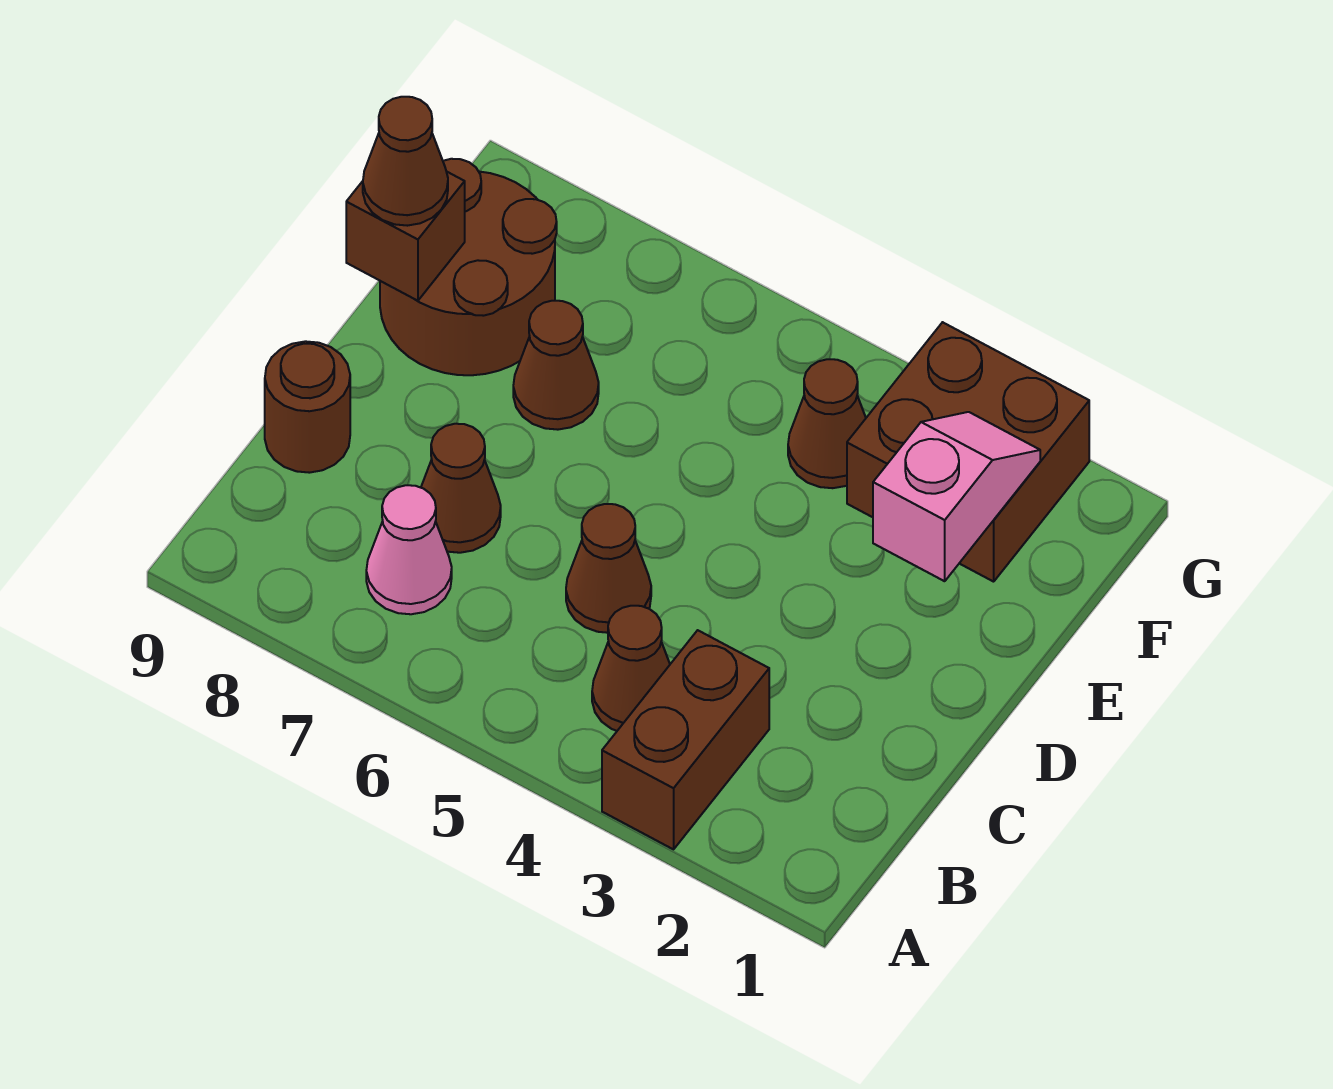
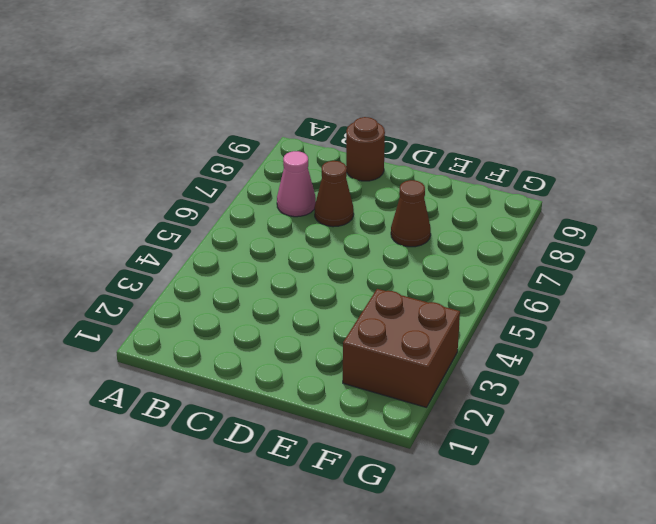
none -> brown 1x2 brick [602,630,769,849]
none -> brown 1x1 cone [592,606,670,731]
none -> brown 1x1 cone [566,504,651,633]

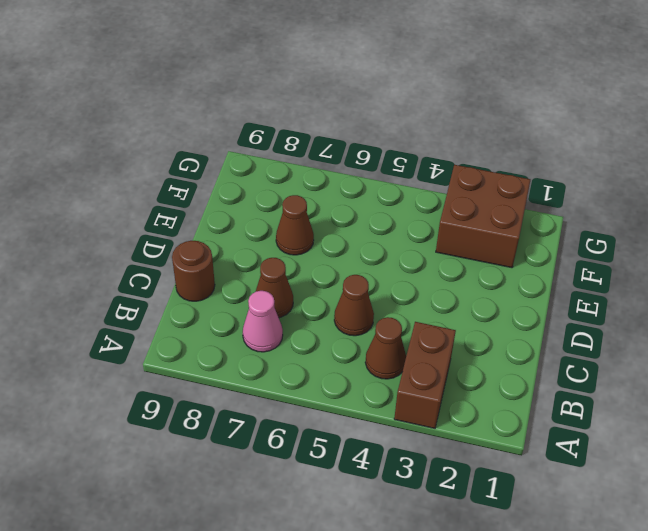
none -> brown 2x2 round brick [380,159,557,375]
none -> brown 1x1 cone [788,359,866,488]
none -> pink 1x2 slope [873,412,1040,581]

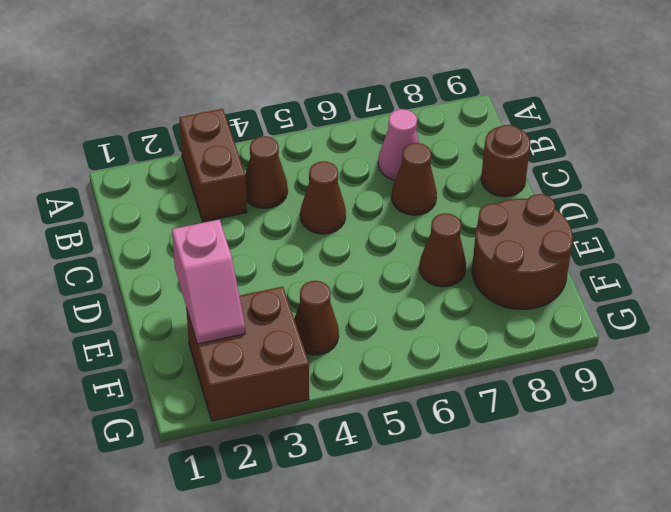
none -> brown 1x1 brick [346,171,465,301]
none -> brown 1x1 cone [363,97,448,226]

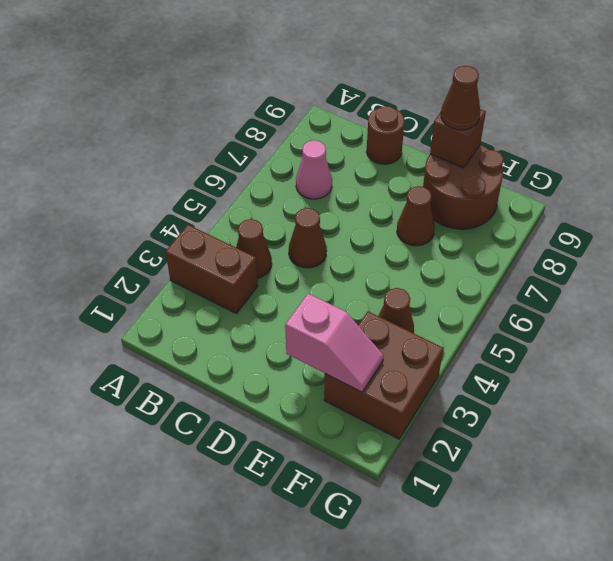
none -> brown 1x1 cone [421,424,501,553]

